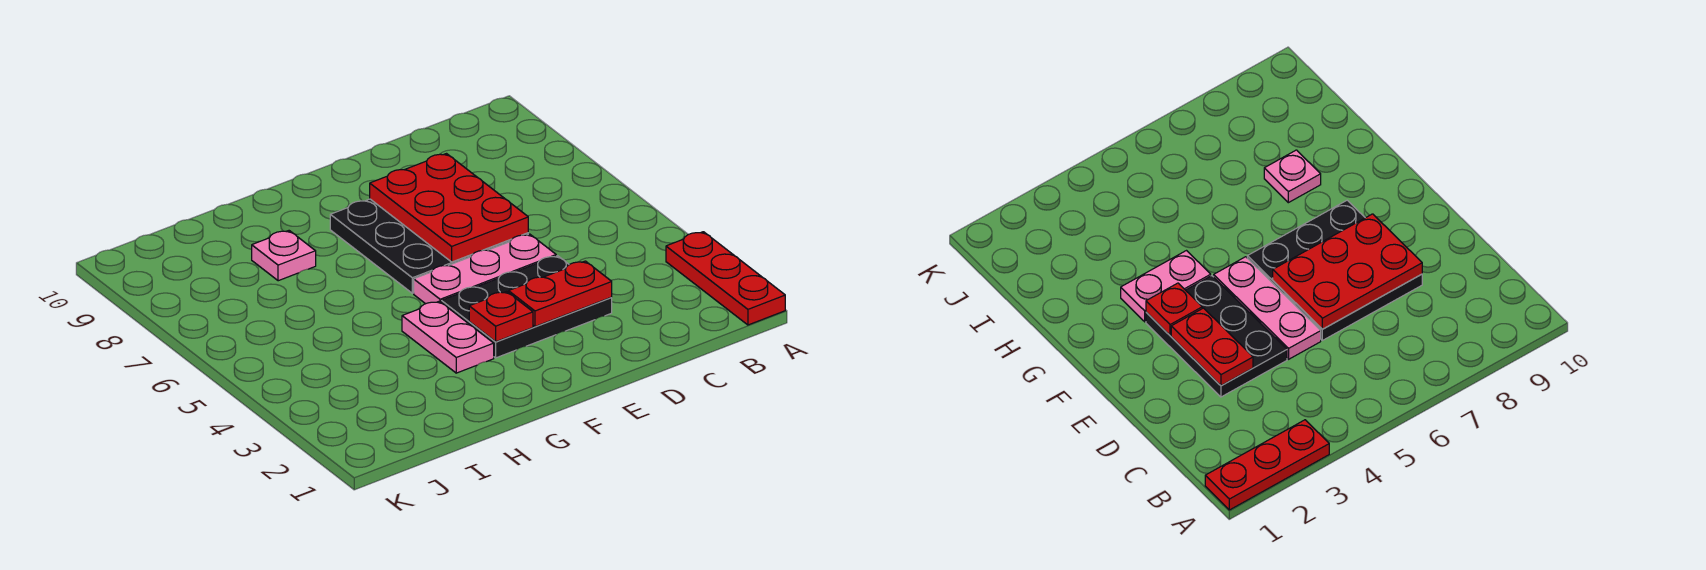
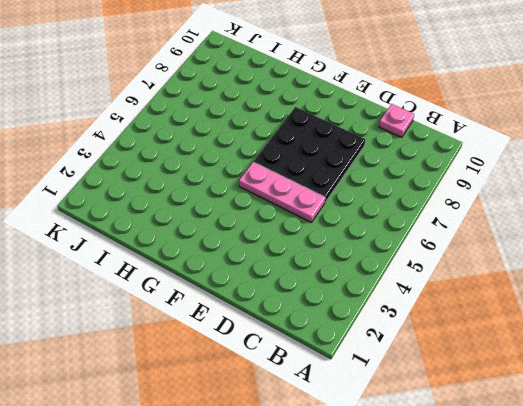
pink 1x1 plate [379,104,414,138] -> pink 1x1 plate moved to [252,231,316,281]
none -> red 1x3 plate [666,232,785,325]
none -> black 2x3 plate [441,256,612,358]

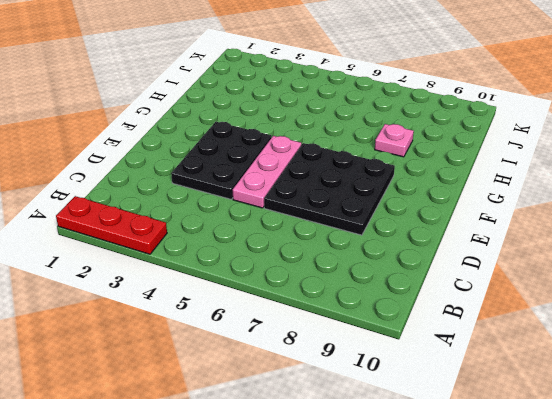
none -> pink 1x2 plate [402,301,494,373]
none -> red 1x2 plate [509,261,612,327]

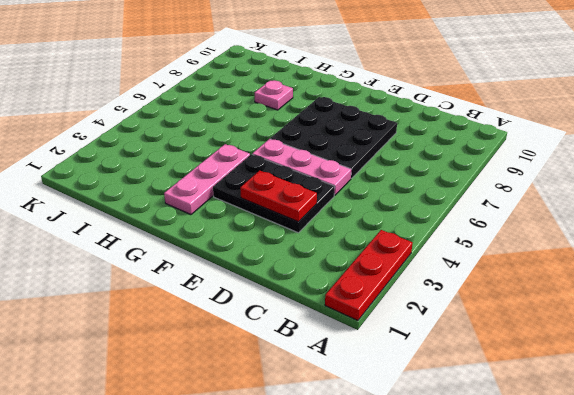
pink 1x3 plate [164,144,250,215] -> pink 1x2 plate [402,301,494,373]
none -> red 2x3 plate [370,154,528,262]
none -> red 1x1 plate [469,292,533,342]

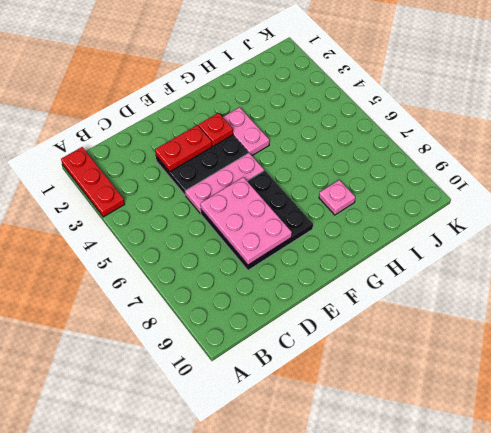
pink 2x3 plate [200,177,292,265] -> red 2x3 plate [370,154,528,262]

